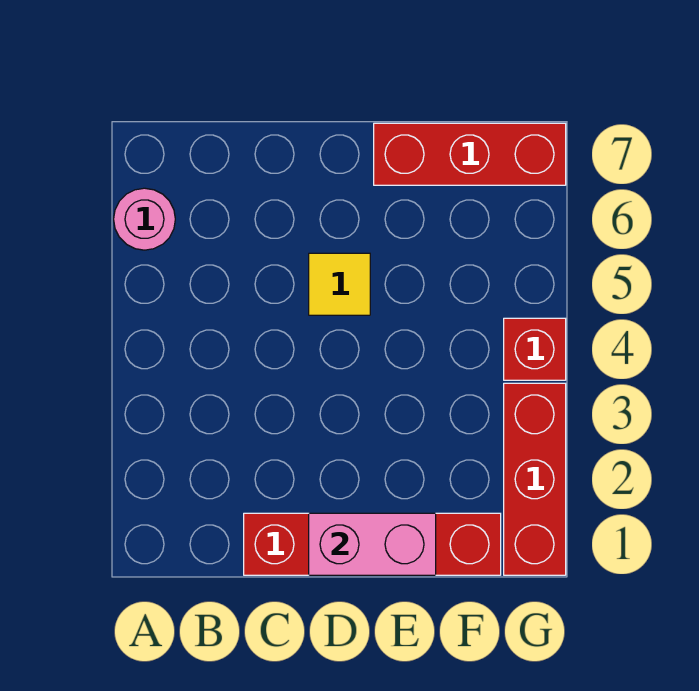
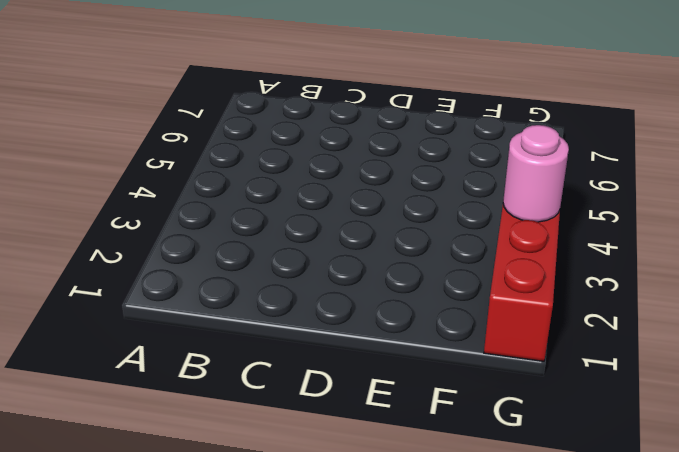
pink 1x1 round brick [503,125,569,222] -> pink 1x1 round brick moved to [114,188,175,250]
none -> red 1x4 brick [244,513,501,575]
none -> yellow 1x1 tile [309,253,370,315]

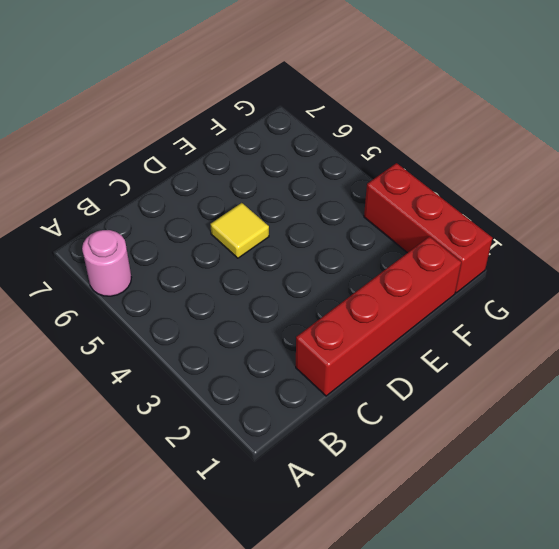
none -> red 1x3 brick [374,123,566,185]
none -> red 1x1 brick [504,318,566,380]

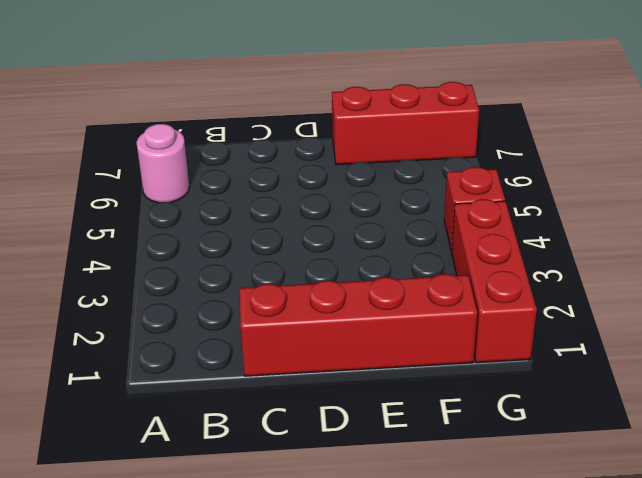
none -> yellow 1x1 tile [309,253,370,315]
none -> pink 1x2 brick [309,513,436,575]

